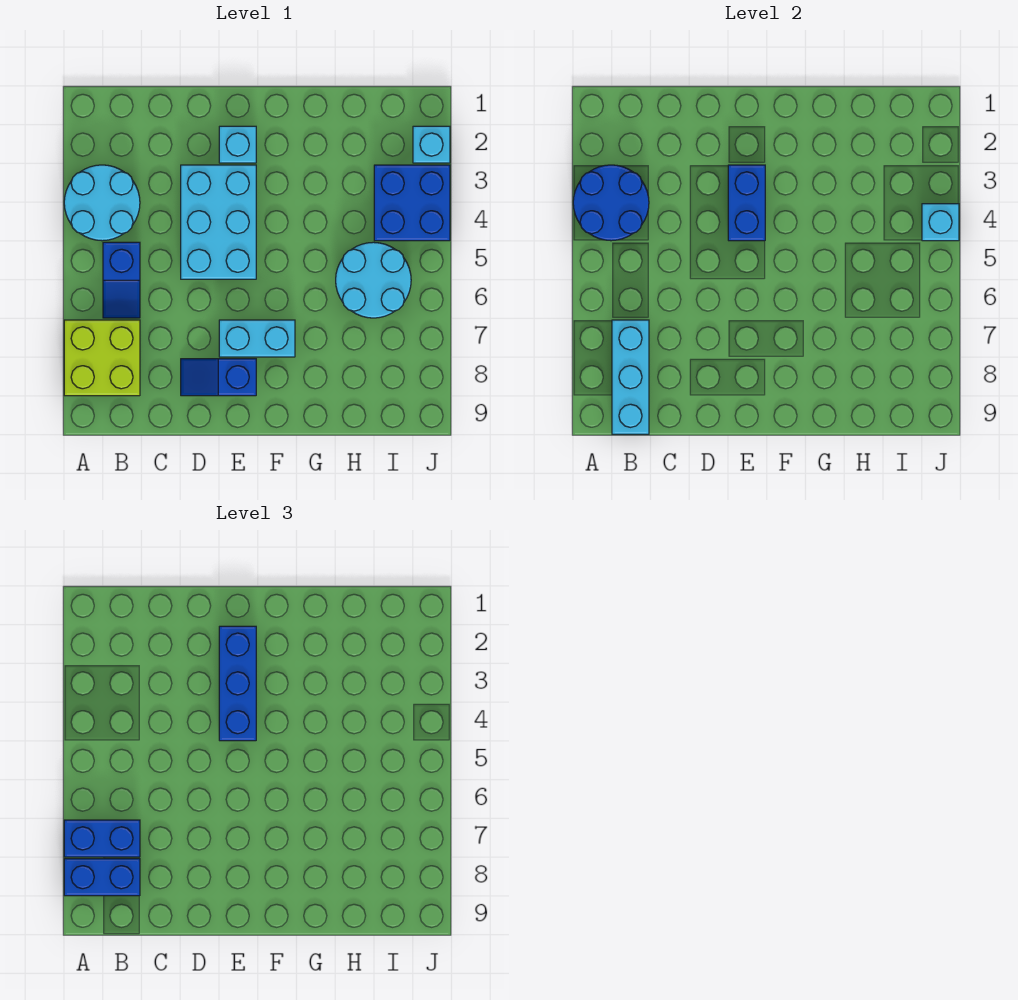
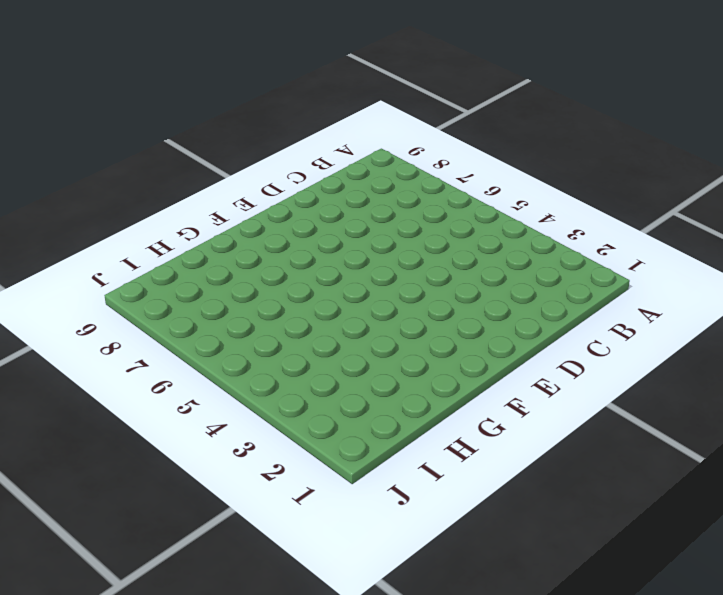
none -> cyan 2x2 round brick [64,165,140,241]
none -> lime 2x2 brick [64,320,140,396]
none -> blue 1x2 slope [103,242,140,318]

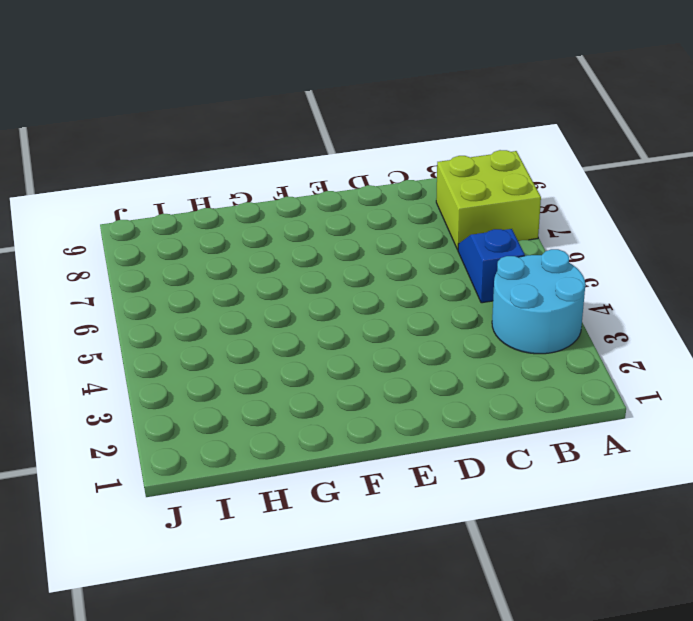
none -> cyan 2x3 brick [181,165,256,279]
none -> blue 1x2 slope [181,359,256,396]
none -> cyan 1x1 brick [219,126,256,163]

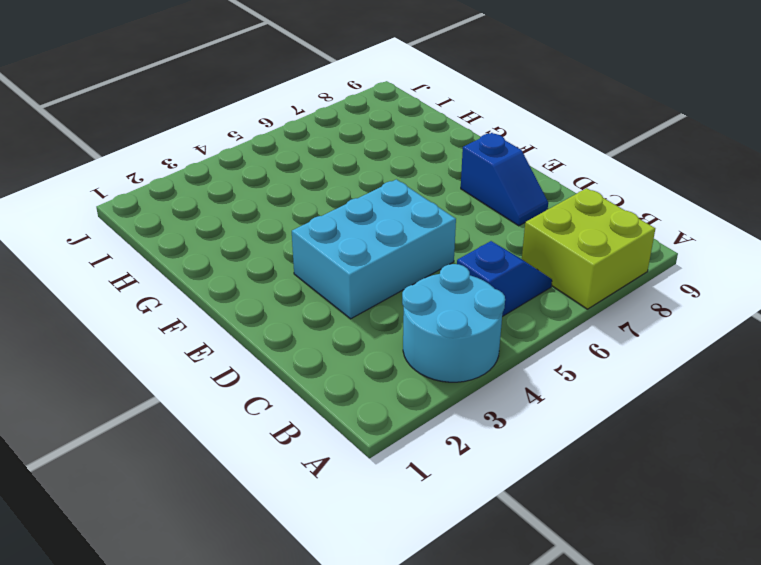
none -> cyan 1x1 brick [219,126,256,163]
none -> cyan 1x2 brick [219,320,295,357]
none -> cyan 2x2 round brick [336,242,411,318]

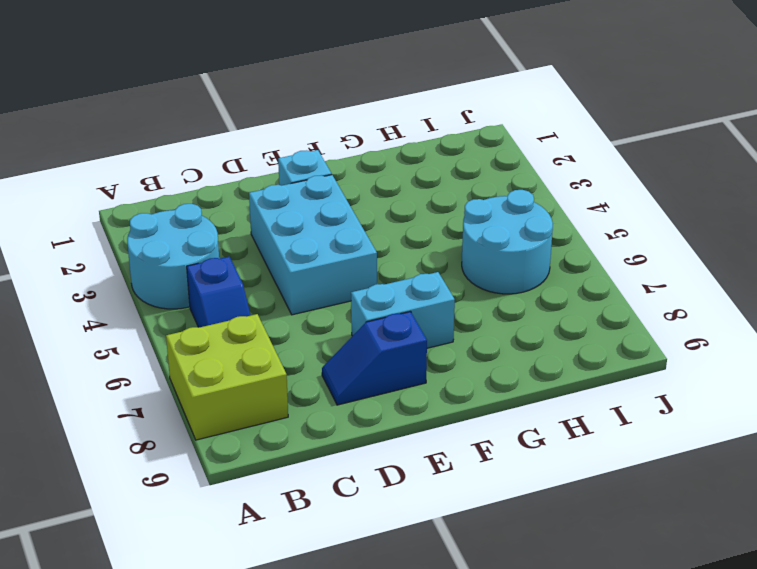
none -> blue 2x2 brick [374,165,450,241]
none -> cyan 1x1 brick [413,126,450,163]
none -> blue 2x2 round brick [573,165,649,241]

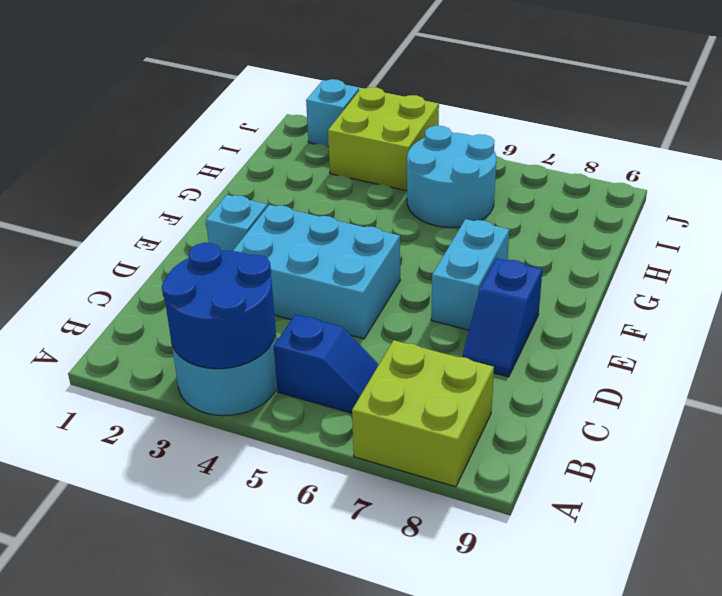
lime 2x2 brick [328,87,439,191] -> blue 2x2 brick [374,165,450,241]
none -> cyan 1x3 brick [612,320,649,434]
none -> blue 1x2 brick [728,165,765,241]
none -> cyan 1x1 brick [922,204,959,241]

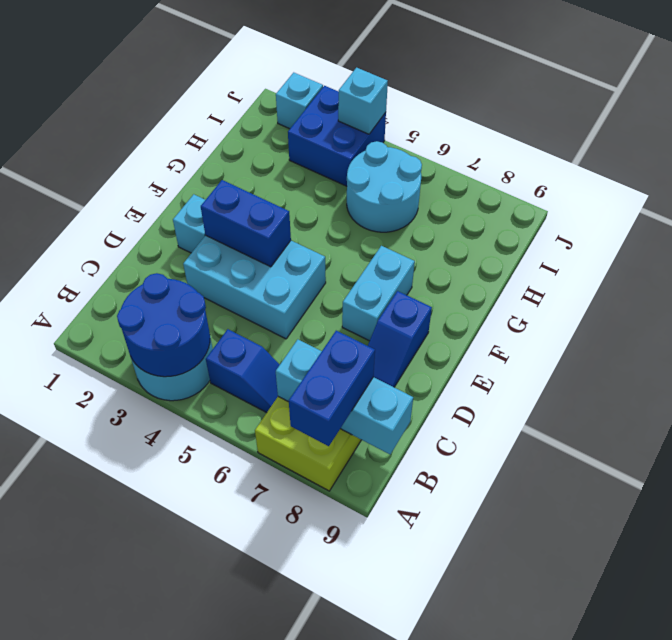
none -> blue 1x2 brick [64,820,140,857]
none -> blue 1x3 brick [219,626,256,741]

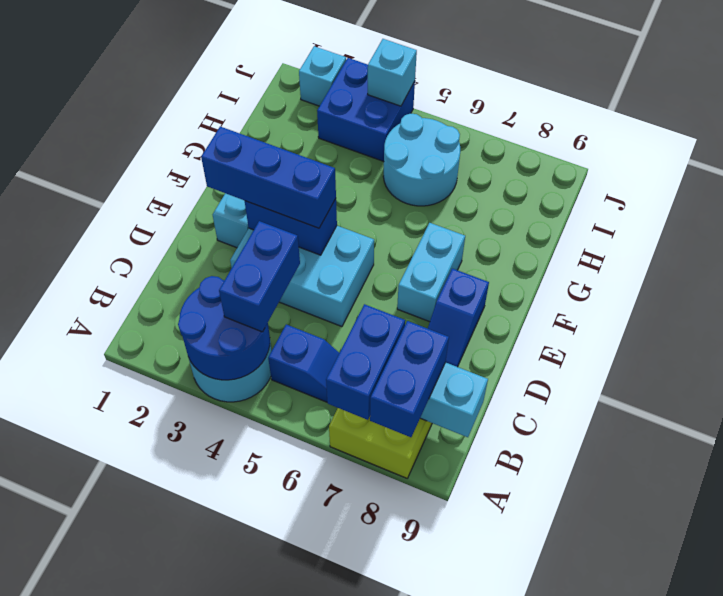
blue 1x2 brick [219,221,300,332] -> none

